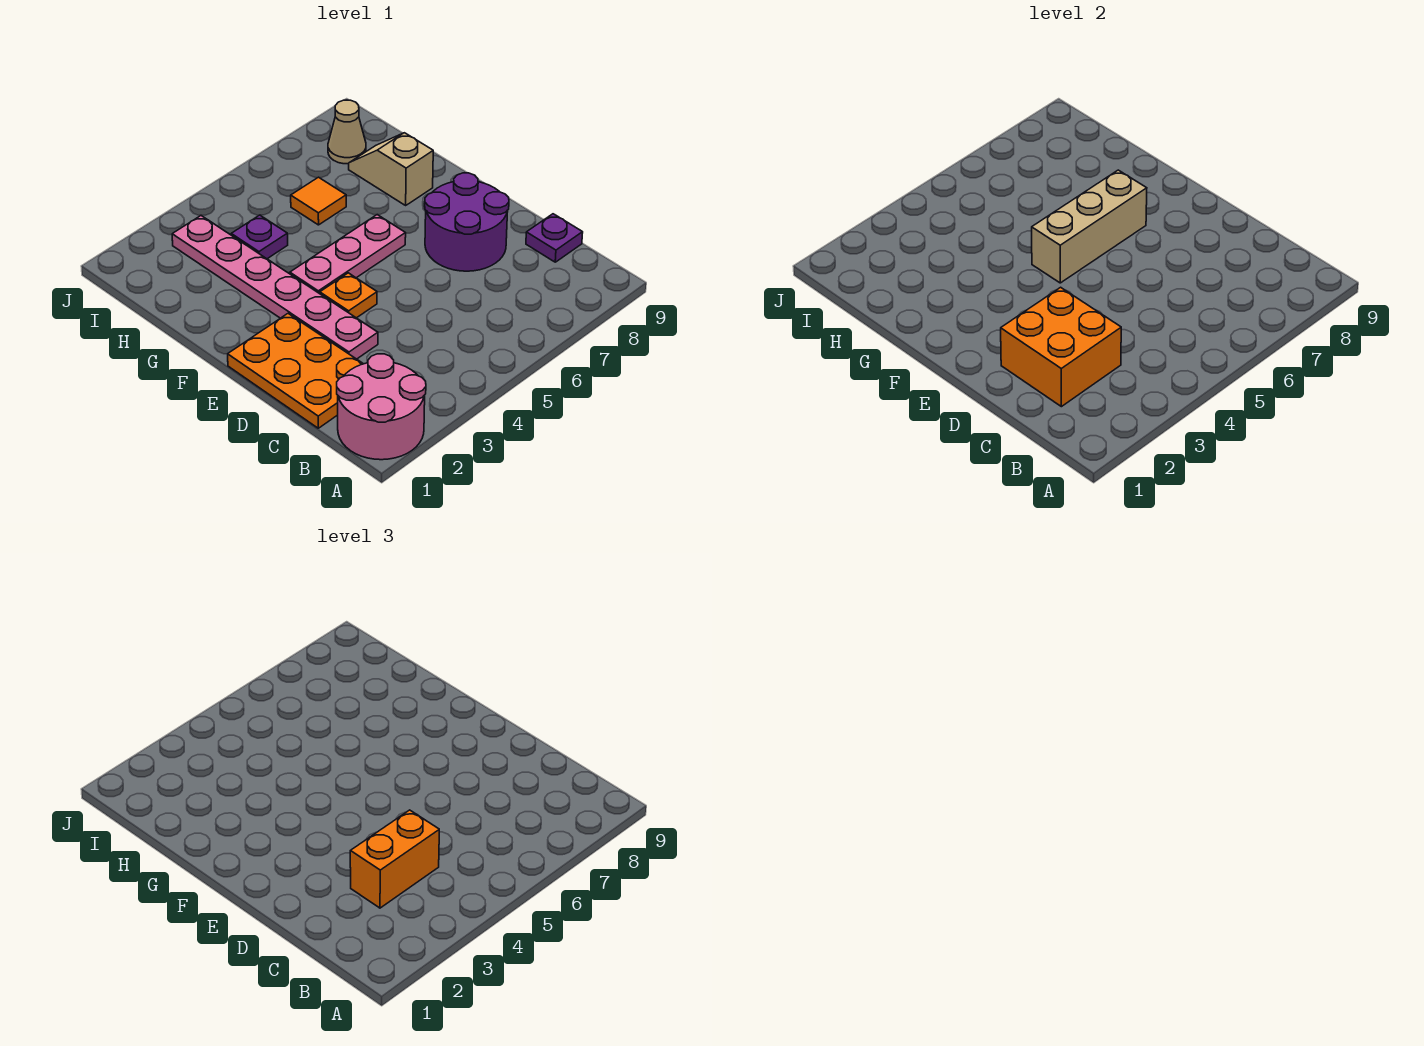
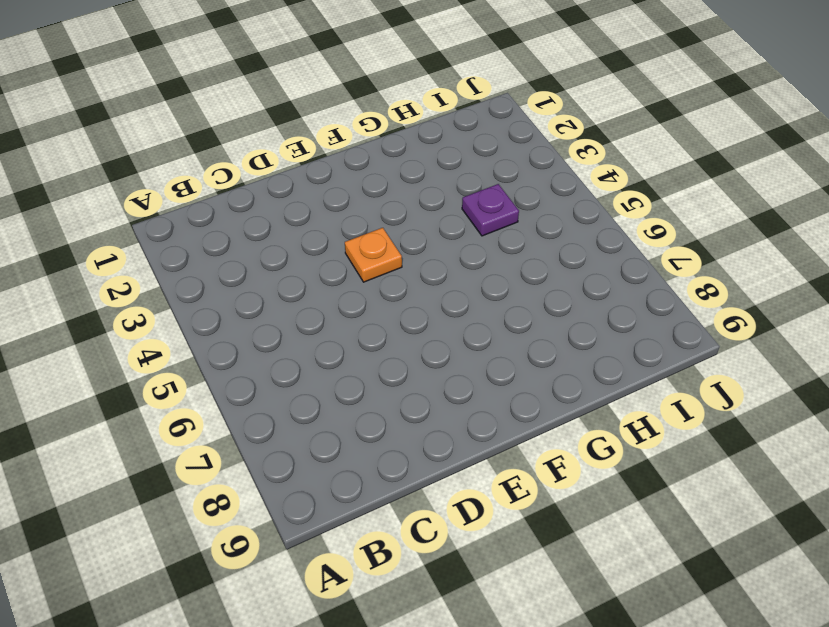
none -> pink 2x2 round brick [337,354,426,460]
none -> orange 2x3 plate [228,314,363,428]
none -> purple 1x1 plate [526,214,583,262]

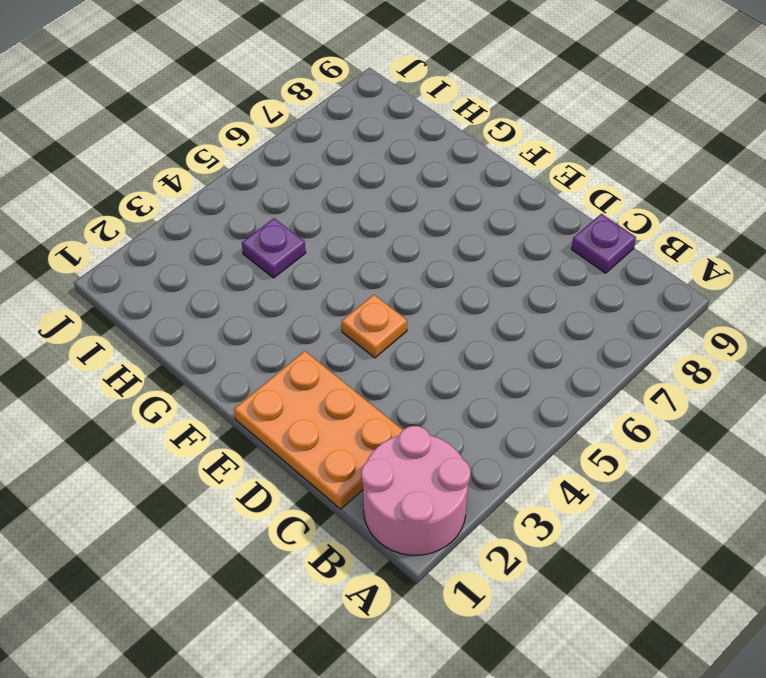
none -> pink 1x6 plate [172,216,378,359]
none -> purple 2x2 round brick [425,173,509,271]
none -> pink 1x3 plate [290,215,406,294]

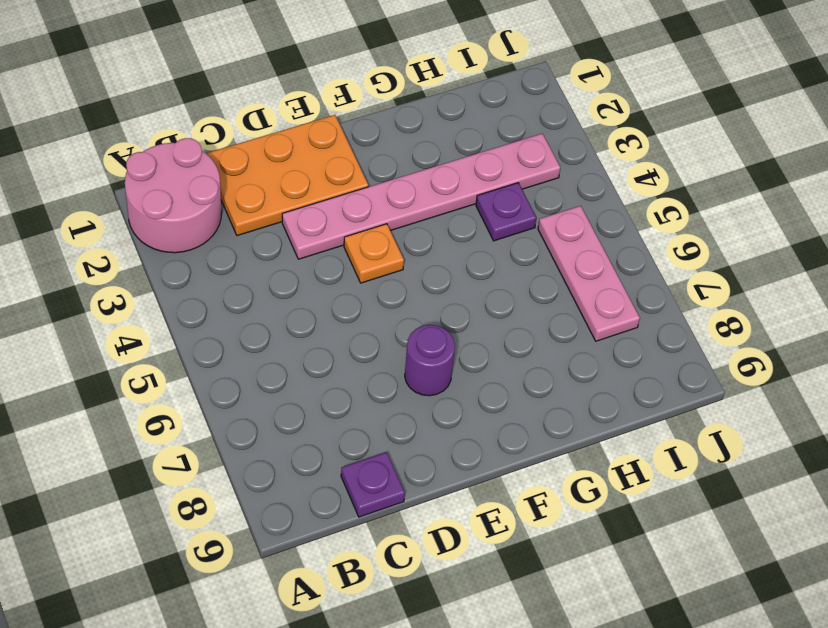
purple 1x1 round brick [405,325,455,396] -> purple 2x2 round brick [425,173,509,271]
pink 1x3 plate [538,206,640,341] -> pink 1x3 plate moved to [290,215,406,294]
none -> tan 1x2 slope [349,133,433,205]
none -> orange 1x1 tile [291,177,346,225]
none -> tan 1x1 cone [328,100,366,164]

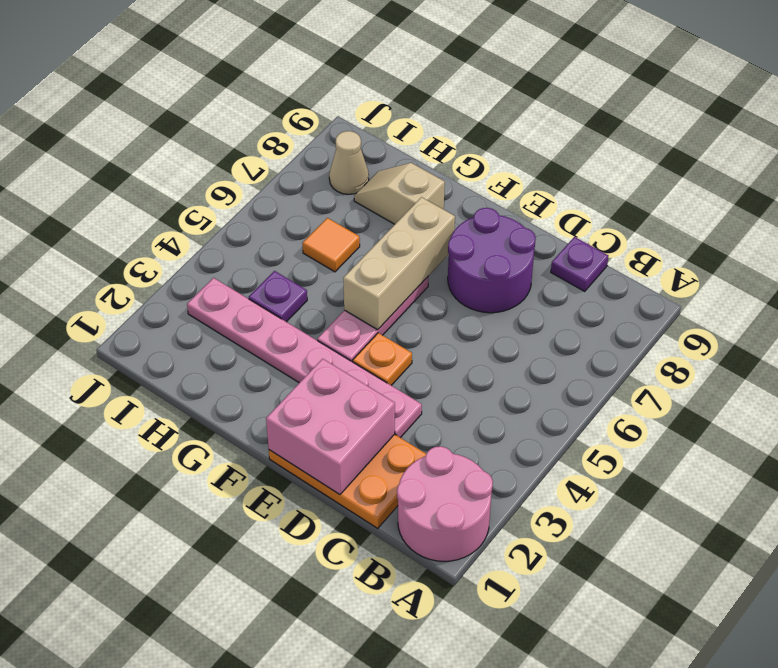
pink 2x2 brick [266,359,395,495] -> orange 2x2 brick [1001,287,1121,407]
none -> orange 1x2 brick [350,810,439,908]

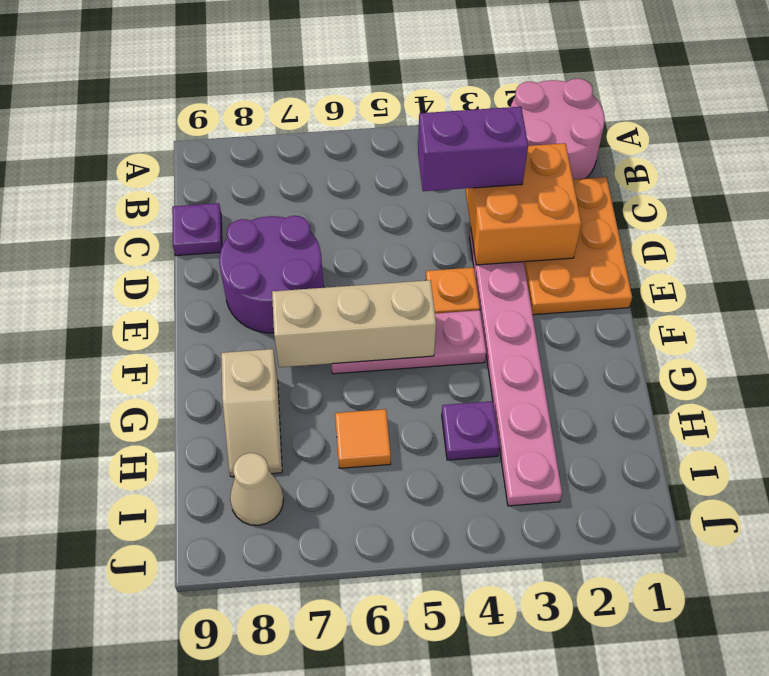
purple 1x2 brick [418,107,528,191] -> orange 1x2 brick [350,810,439,908]

